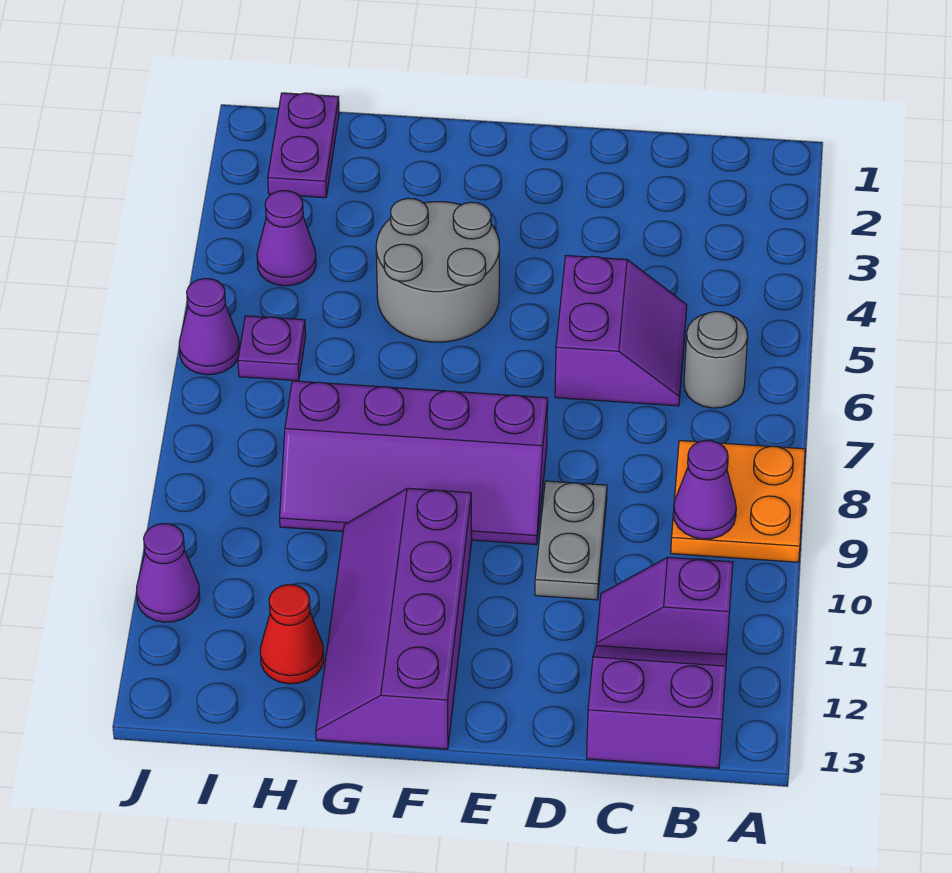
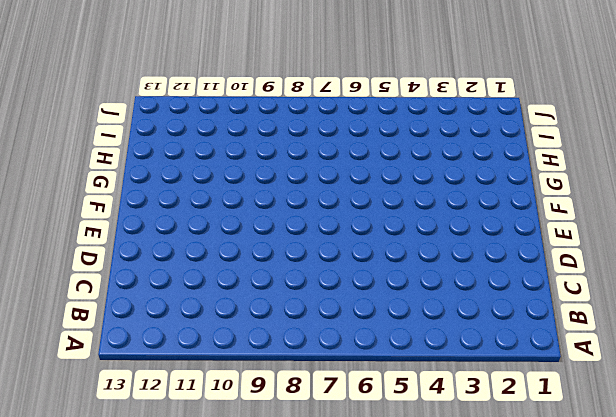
none -> orange 2x2 plate [671,440,805,562]
none -> grey 1x1 round brick [684,312,748,408]
none -> purple 1x2 slope [596,557,733,654]

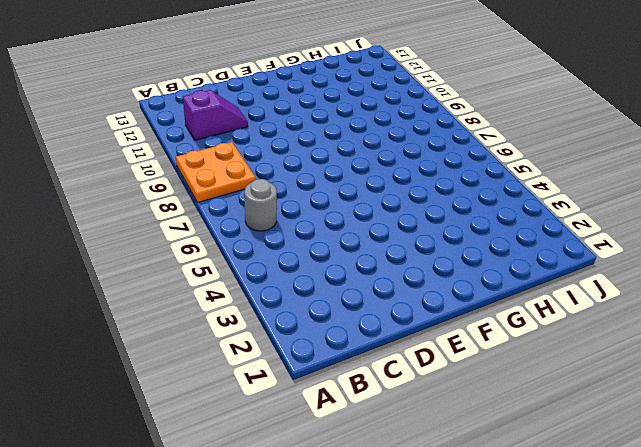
none -> purple 2x2 slope [587,646,727,768]
none -> purple 2x2 slope [555,256,687,406]
none -> grey 1x2 plate [535,481,607,600]

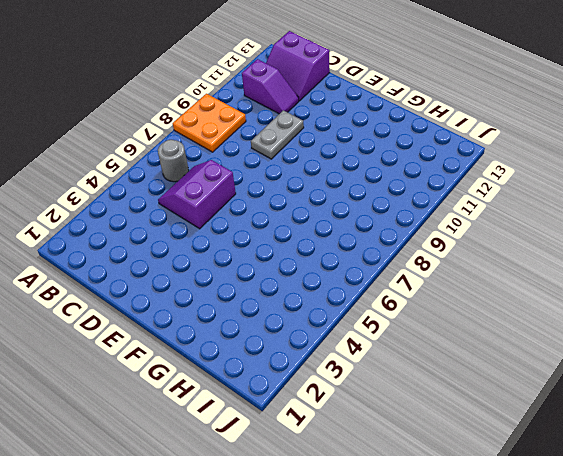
none -> purple 2x4 slope [280,381,548,545]
none -> grey 2x2 round brick [376,198,499,342]
none -> purple 2x4 slope [316,488,472,749]

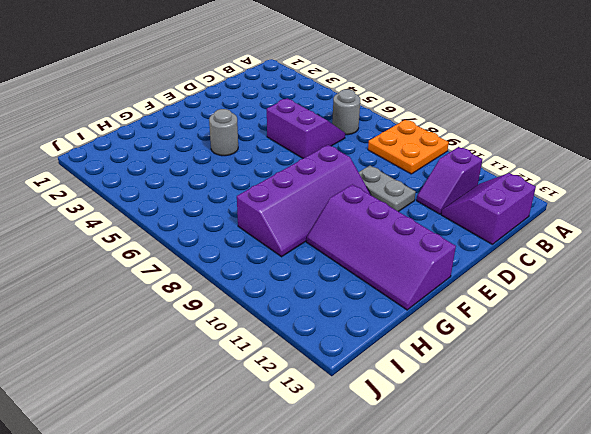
grey 1x1 round brick [209,109,238,156] -> grey 2x2 round brick [376,198,499,342]
none -> red 1x1 cone [260,585,324,684]
none -> purple 1x2 plate [268,93,339,198]
none -> purple 1x1 cone [257,191,316,286]

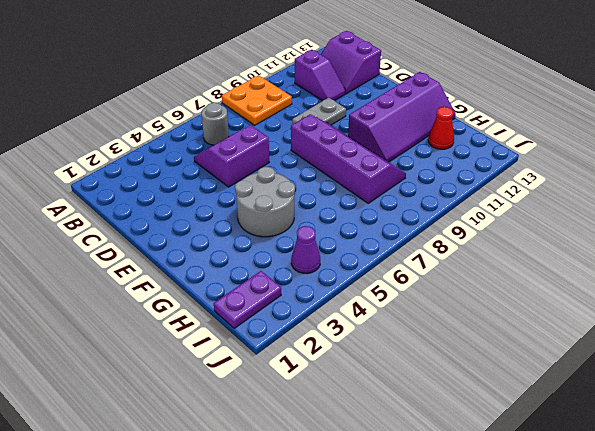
none -> purple 1x1 plate [238,316,306,381]
none -> purple 1x1 cone [179,279,239,375]
none -> purple 1x1 cone [137,524,200,622]

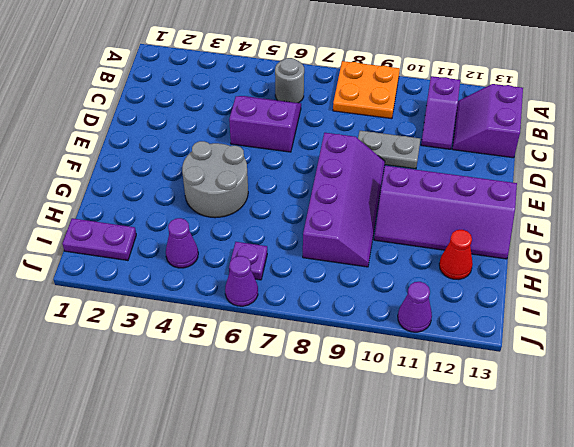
none -> purple 1x1 cone [673,440,736,539]

